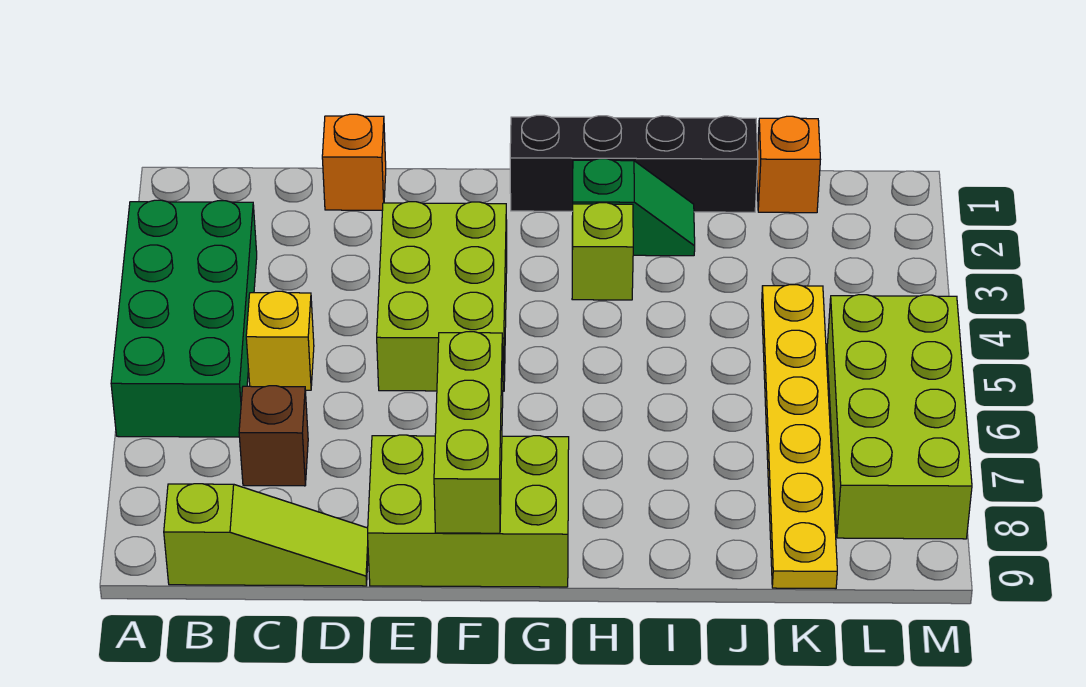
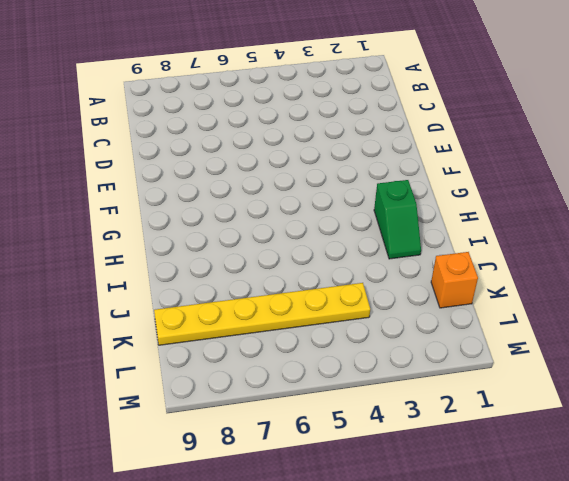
none -> green 2x4 brick [111,200,257,437]
none -> lime 1x3 slope [164,484,368,586]
none -> yellow 1x1 brick [246,291,314,390]

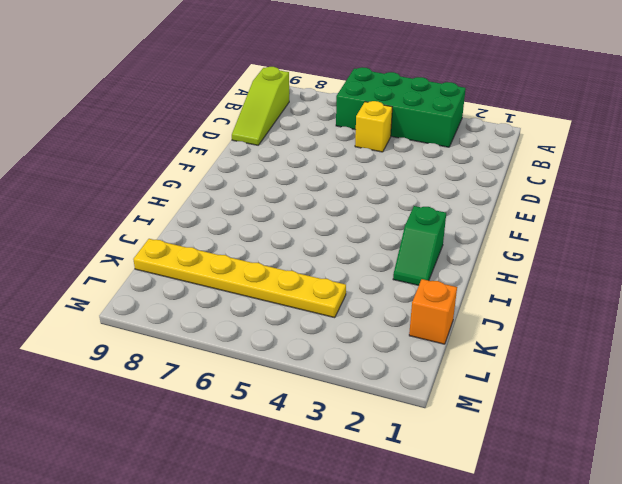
none -> brown 1x1 brick [239,386,308,486]
none -> orange 1x1 brick [322,114,386,210]
none -> lime 2x3 brick [377,202,507,391]

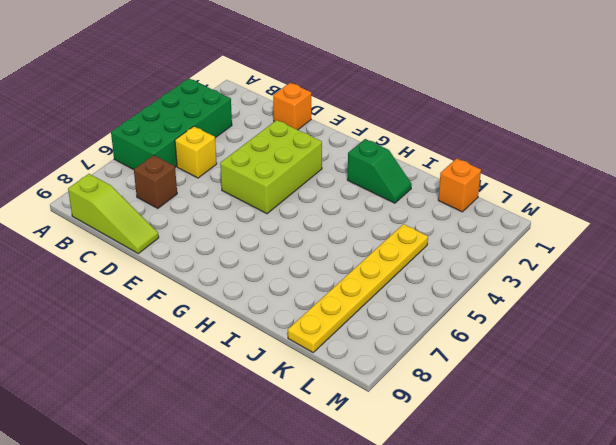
none -> lime 2x3 brick [368,435,569,587]
none -> black 1x4 brick [510,115,758,212]
none -> lime 1x1 brick [572,203,633,300]

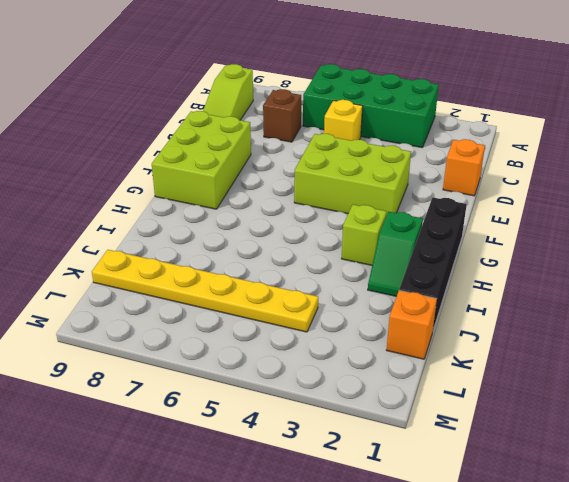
none -> lime 2x4 brick [827,295,972,539]
none -> lime 1x3 brick [434,332,503,533]

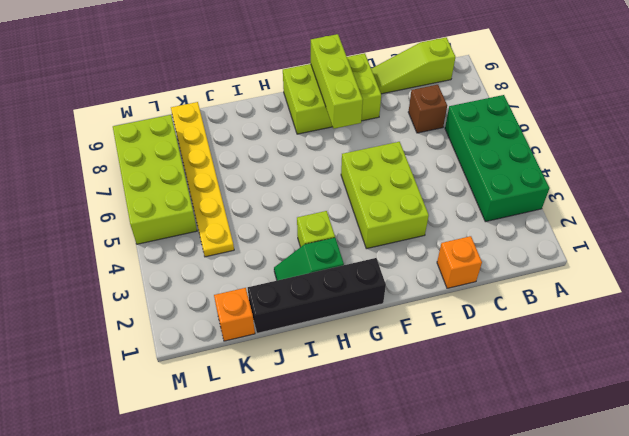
none -> yellow 1x1 brick [246,291,314,390]

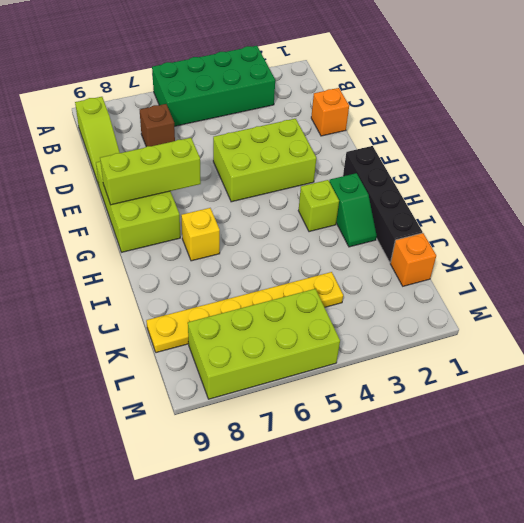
yellow 1x1 brick [181,208,220,261] -> yellow 1x1 brick moved to [246,291,314,390]

